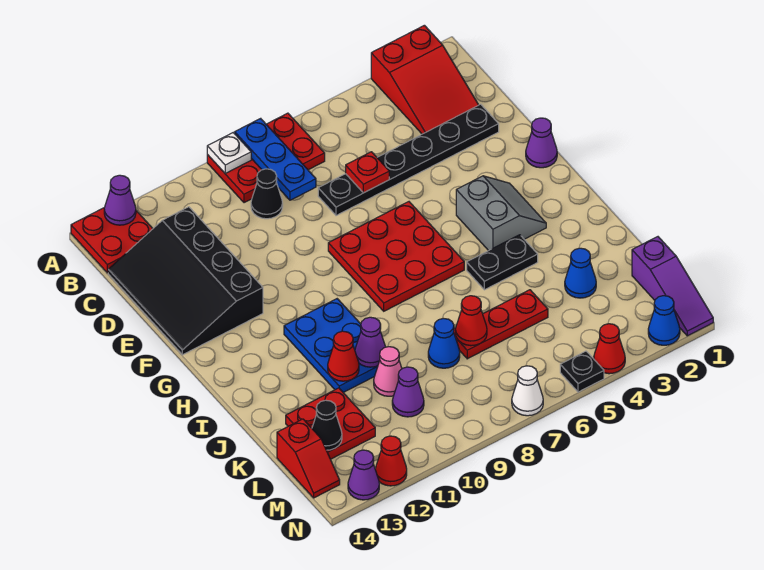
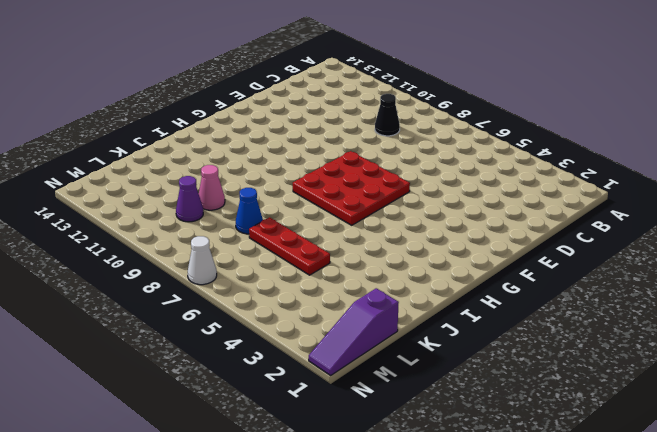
none -> red 2x3 slope [371,25,478,134]
none -> red 2x3 plate [207,113,325,203]
none -> red 2x2 plate [71,207,153,273]
none -> black 3x4 slope [108,207,263,355]

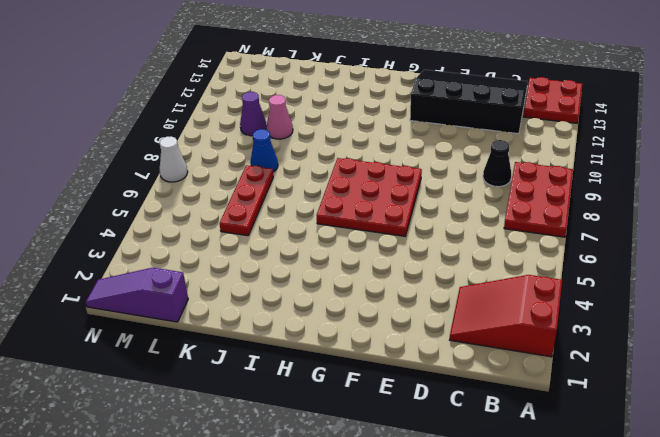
none -> black 1x6 plate [318,104,499,216]
none -> purple 1x1 cone [526,118,557,168]
none -> grey 2x2 slope [456,176,546,251]
none -> blue 2x3 plate [284,299,378,393]

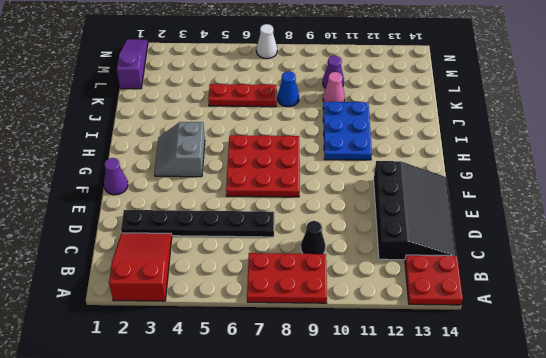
none -> black 1x2 plate [467,235,538,290]
none -> blue 1x1 cone [565,248,596,298]
none -> red 2x2 plate [286,388,375,459]
none -> red 1x2 slope [277,419,340,498]

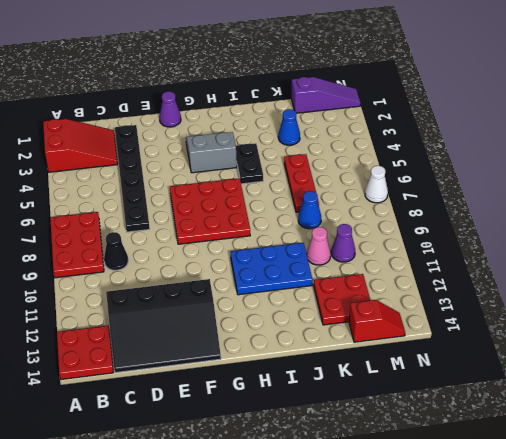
none -> blue 1x1 cone [648,296,680,345]
none -> red 1x1 cone [594,324,625,374]
none -> black 1x1 plate [560,351,604,392]
none -> red 1x1 cone [375,436,407,486]

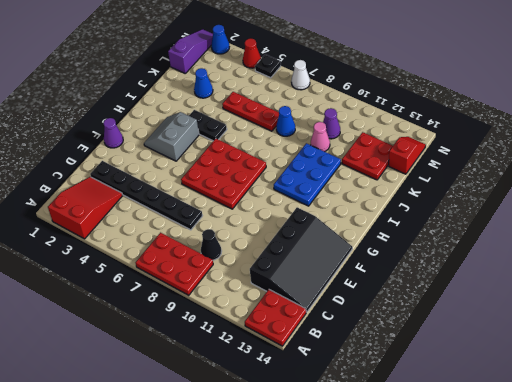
none -> red 1x1 cone [375,436,407,486]
none -> purple 1x1 cone [348,450,379,500]
none -> blue 1x3 plate [235,118,316,200]
none -> white 1x1 plate [207,133,251,173]

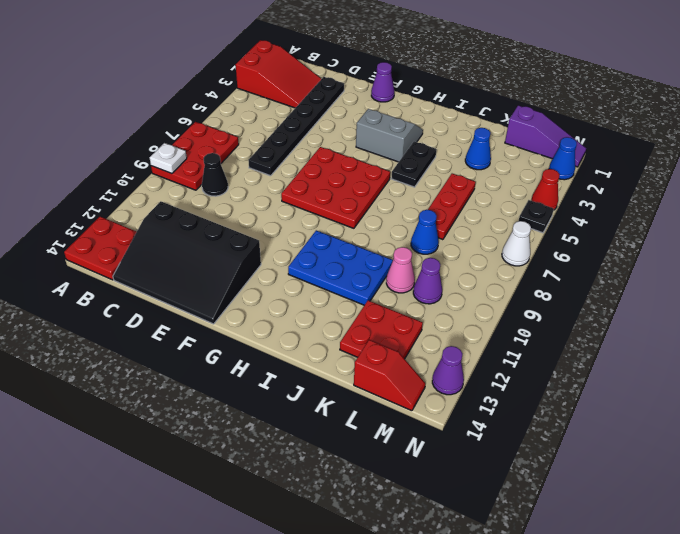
none -> red 1x1 cone [375,436,407,486]
none -> blue 1x3 plate [235,118,316,200]
none -> purple 1x1 cone [104,175,136,225]
none -> red 1x1 plate [346,152,389,193]

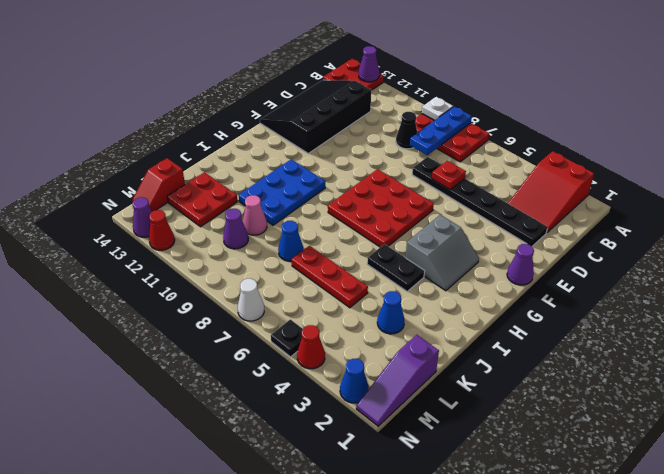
none -> purple 1x1 cone [355,317,385,367]
none -> red 1x1 cone [328,331,359,381]
none -> red 1x1 cone [456,296,487,346]
none -> black 1x1 cone [312,400,342,450]

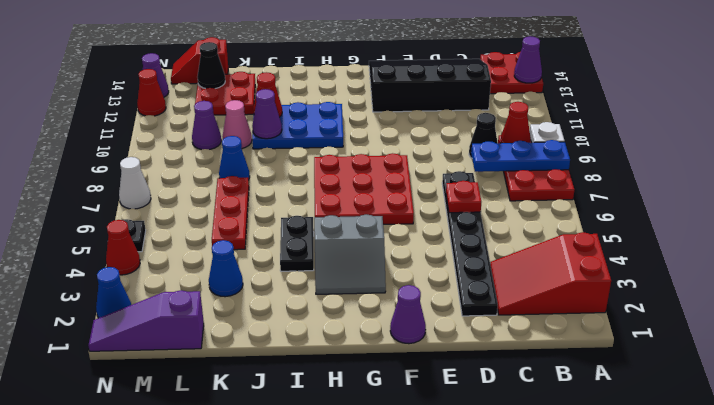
red 1x1 cone [501,102,531,143] -> red 1x1 cone moved to [456,296,487,346]

